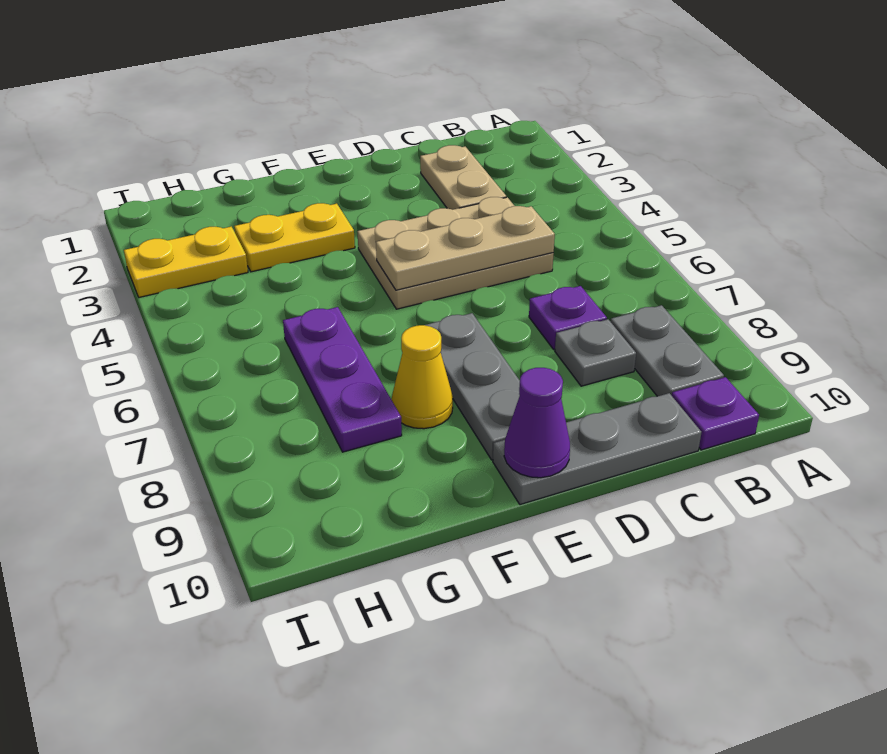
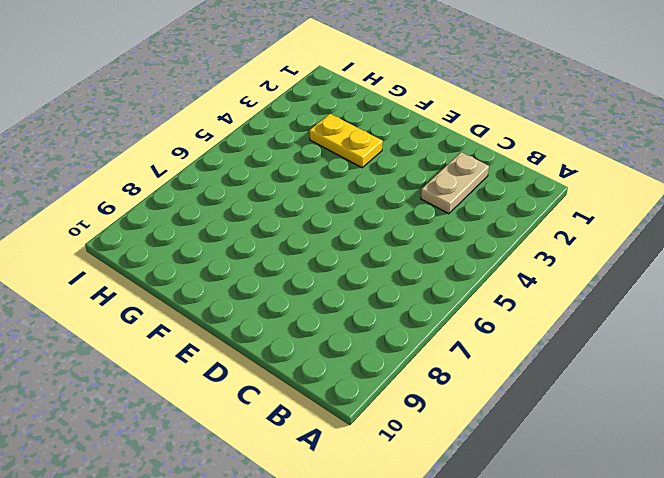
none -> grey 1x2 plate [610,305,724,396]
none -> purple 1x1 plate [672,377,759,450]
none -> tan 2x3 plate [357,197,554,309]

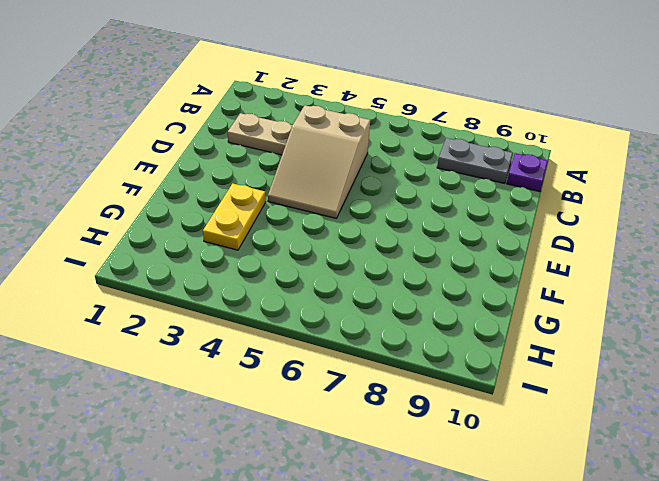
tan 2x3 slope [268,105,370,218] -> tan 2x3 plate [357,197,554,309]
none -> purple 1x1 plate [529,286,607,349]
none -> grey 1x1 plate [555,319,636,386]
none -> grey 1x3 plate [493,393,702,505]

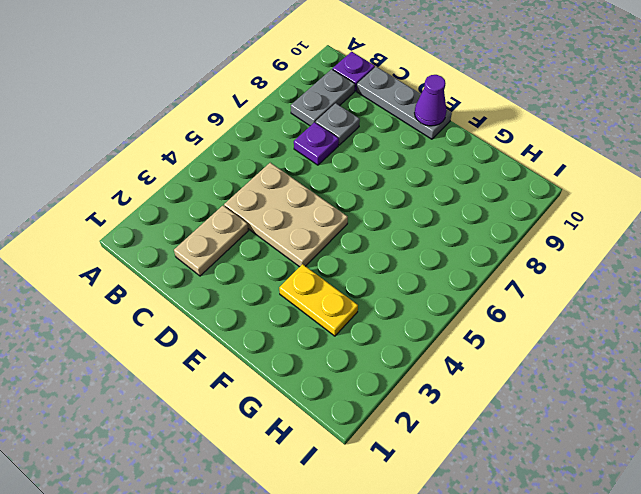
none -> grey 1x3 plate [425,313,520,460]
none -> yellow 1x1 cone [391,325,453,429]
none -> purple 1x3 plate [283,307,402,452]

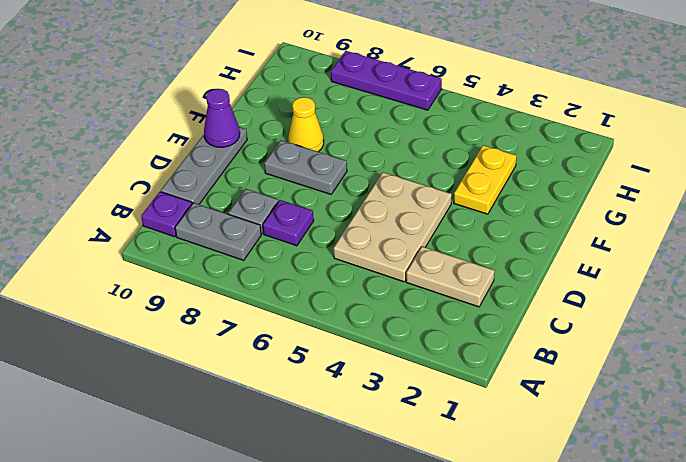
grey 1x2 plate [264,140,347,194] -> grey 1x3 plate [425,313,520,460]
purple 1x3 plate [331,51,442,110] -> purple 1x3 plate moved to [283,307,402,452]
none -> yellow 1x2 plate [124,227,248,297]
none -> tan 1x3 plate [376,206,555,290]

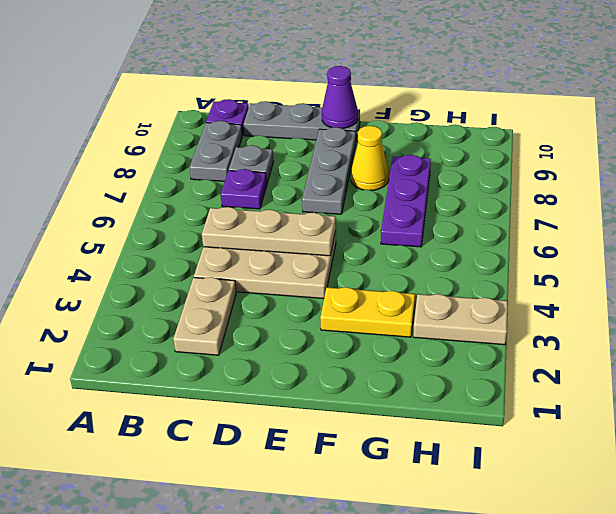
tan 1x2 plate [413,294,508,345] -> yellow 1x2 plate [124,227,248,297]

